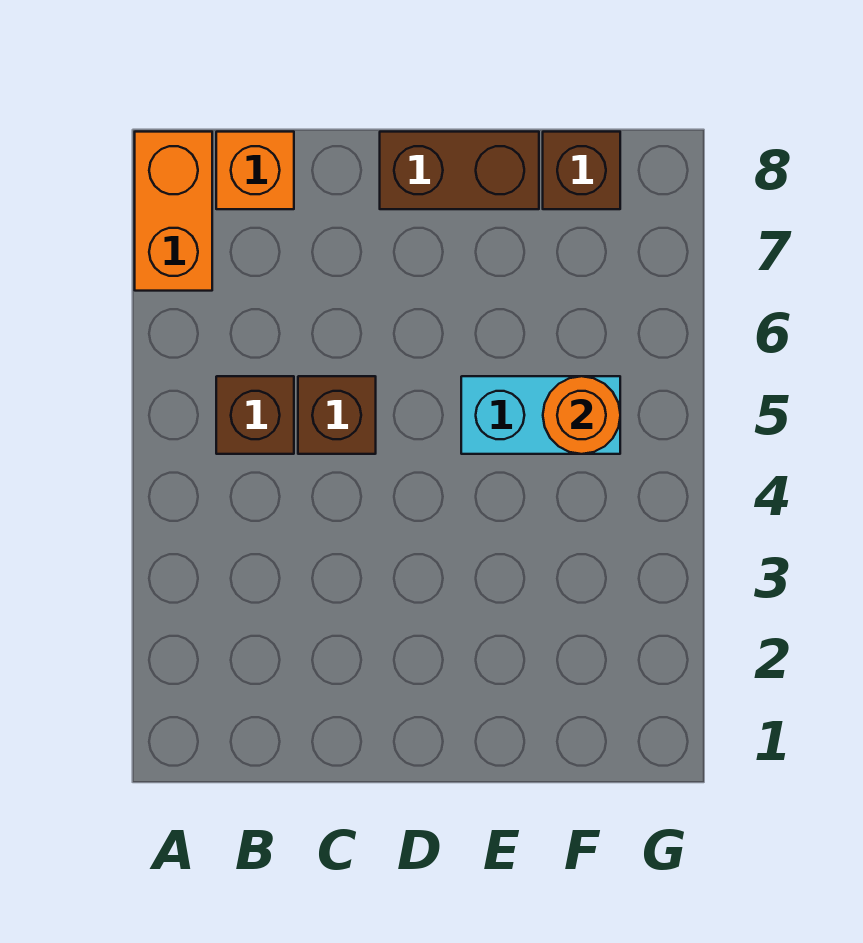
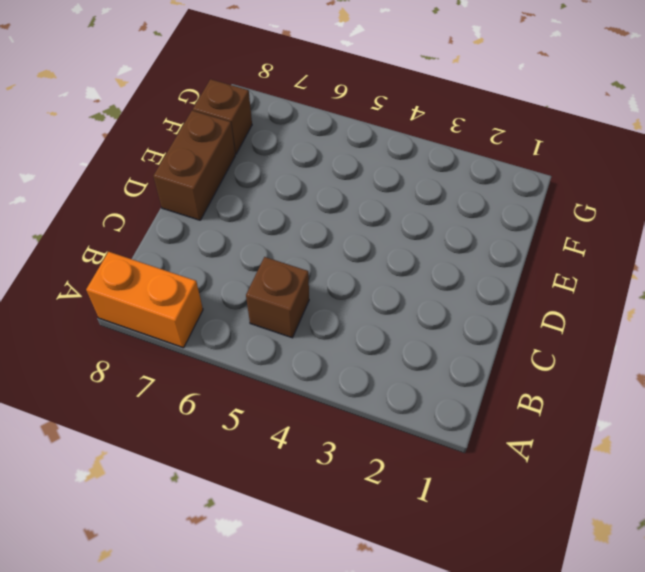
none -> orange 1x1 brick [216,132,294,209]
none -> brown 1x1 brick [298,376,376,454]

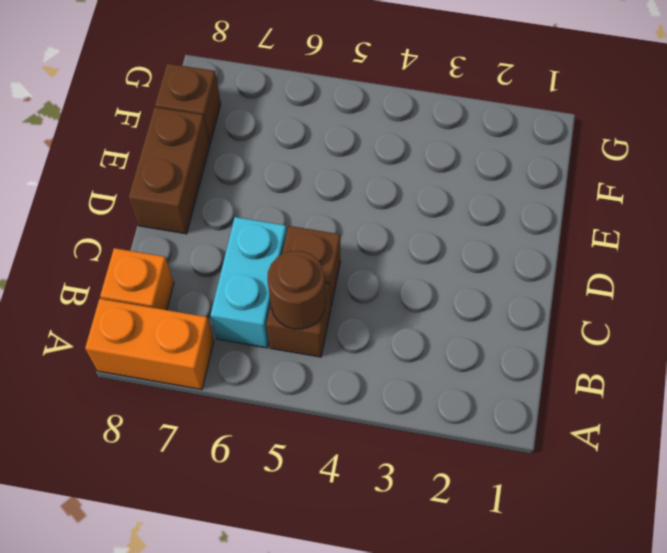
brown 1x1 round brick [267,251,325,329] -> none
cyan 1x2 brick [211,217,287,348] -> cyan 1x2 brick moved to [461,376,620,454]
none -> orange 1x1 round brick [543,376,620,454]

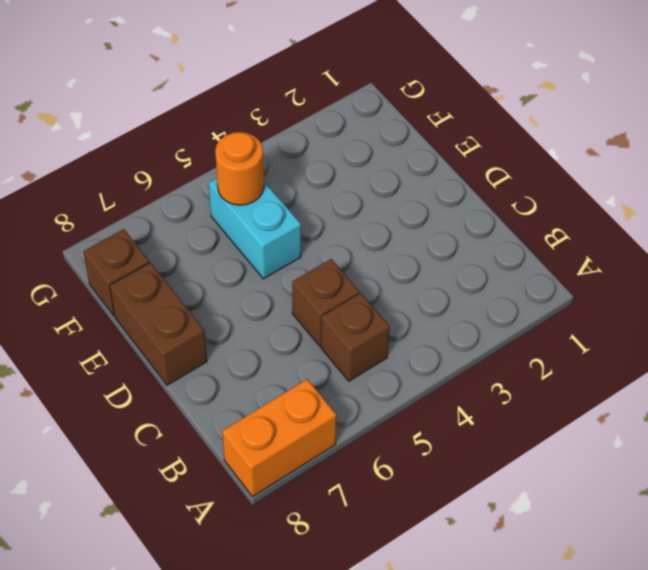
none -> orange 1x1 brick [216,132,294,209]

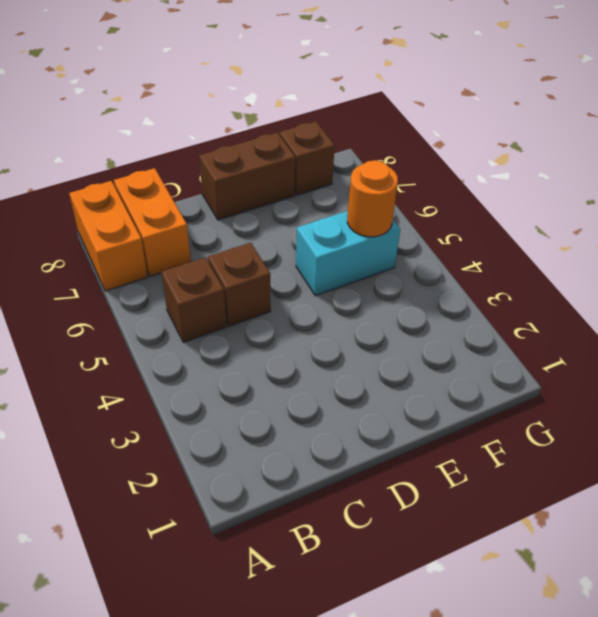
orange 1x2 brick [114,168,191,276] -> orange 1x1 brick [216,132,294,209]

